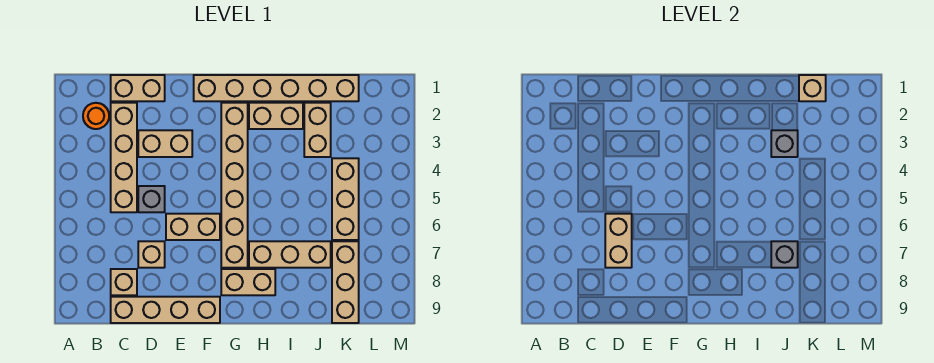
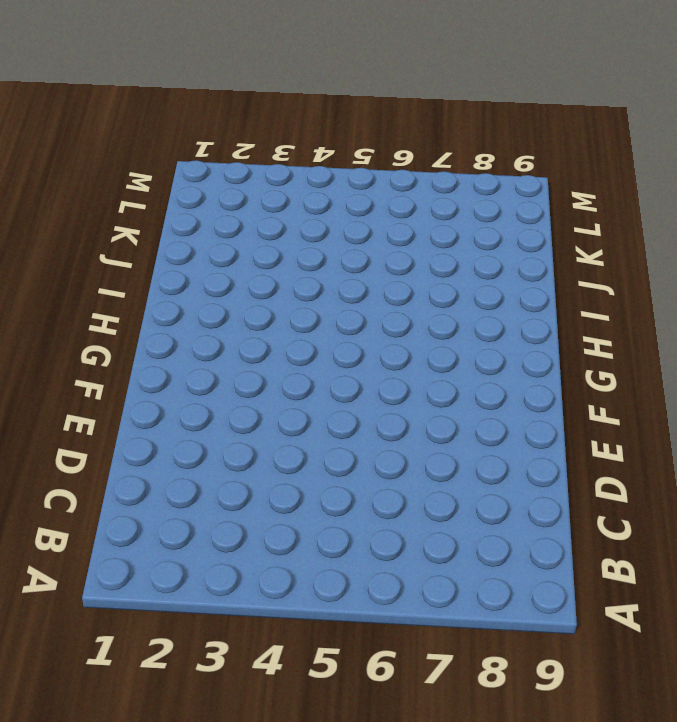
none -> orange 1x1 round brick [83,103,109,129]
none -> tan 1x2 brick [111,75,165,101]
none -> tan 1x4 brick [111,103,137,212]

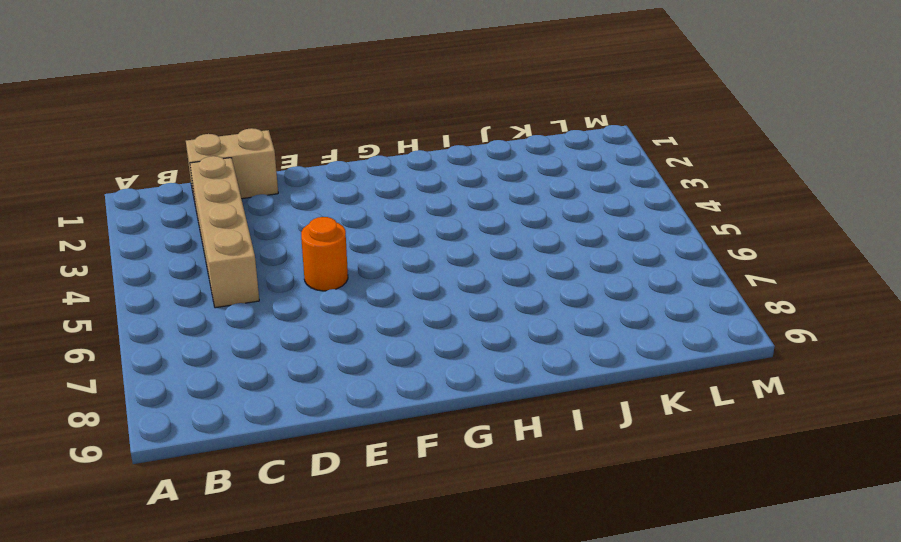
orange 1x1 round brick [301,217,348,291] -> orange 1x1 round brick moved to [83,103,109,129]
none -> tan 1x1 brick [111,269,137,295]
none -> tan 1x4 brick [111,297,220,323]
none -> tan 1x2 brick [138,130,192,157]

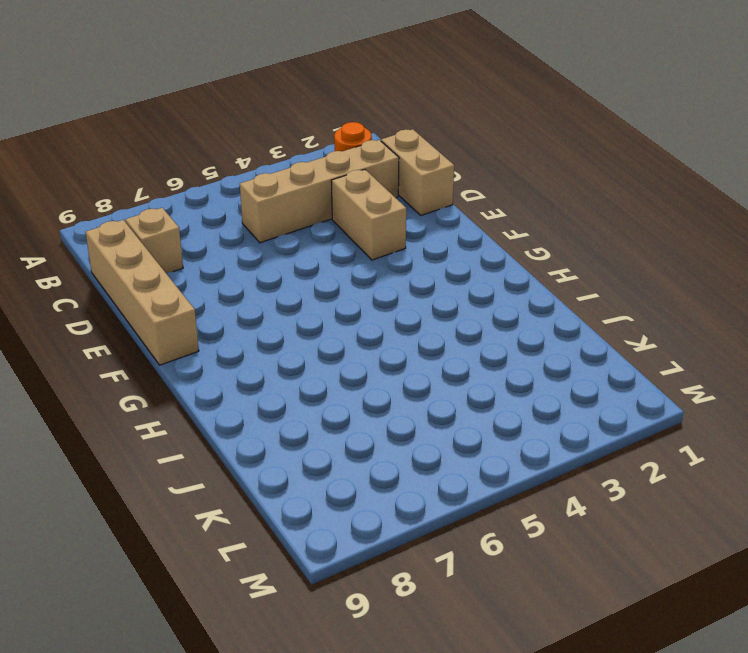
none -> grey 1x1 brick [138,186,165,212]
none -> tan 1x1 brick [138,241,165,268]
none -> tan 1x2 brick [166,214,220,240]

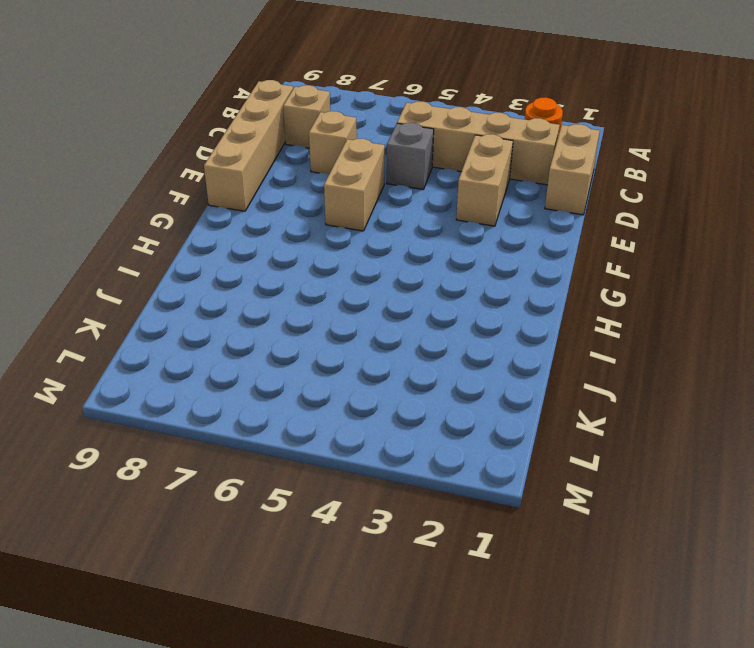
none -> tan 1x6 brick [194,75,359,101]
none -> tan 1x6 brick [221,103,248,268]
none -> tan 1x2 brick [221,269,275,295]

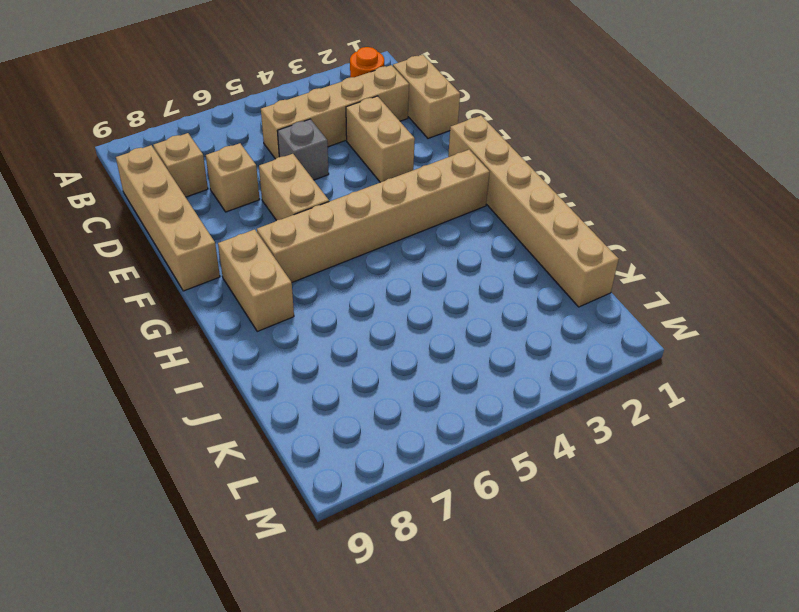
none -> tan 1x2 brick [249,103,303,129]
none -> tan 1x3 brick [249,241,331,268]
none -> tan 1x2 brick [304,103,331,157]

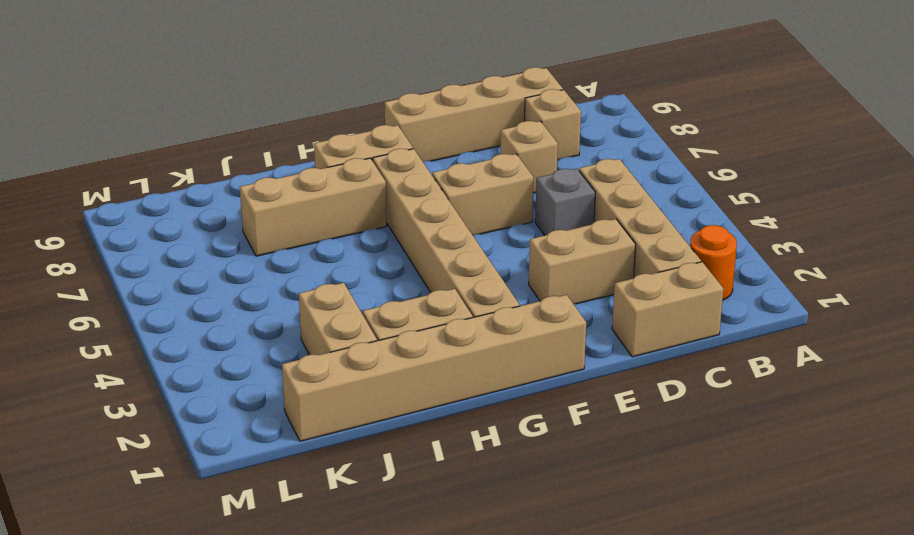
none -> tan 1x3 brick [332,158,359,240]
none -> tan 1x3 brick [332,241,359,323]
none -> tan 1x2 brick [605,214,632,268]

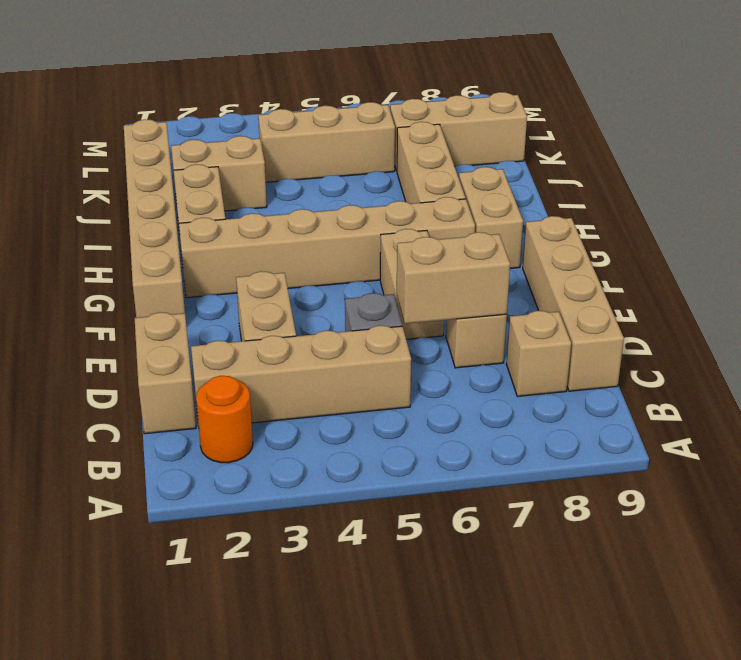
none -> grey 1x1 brick [771,130,798,157]
none -> grey 1x1 brick [771,241,798,268]
none -> tan 1x1 brick [799,75,826,101]

